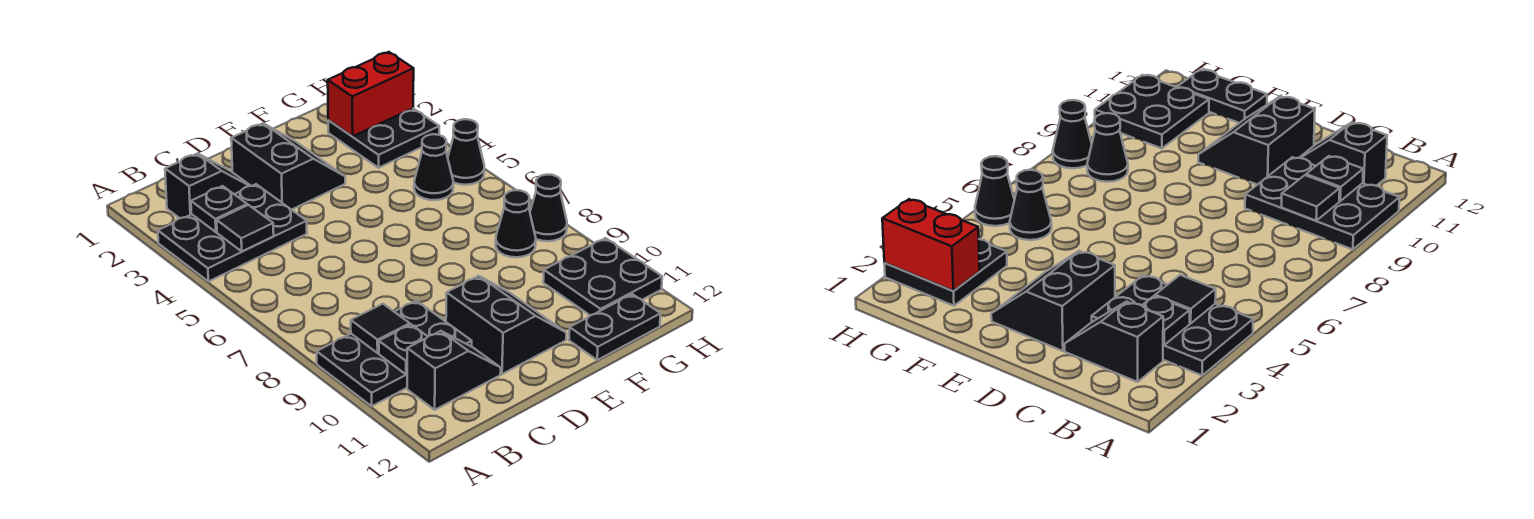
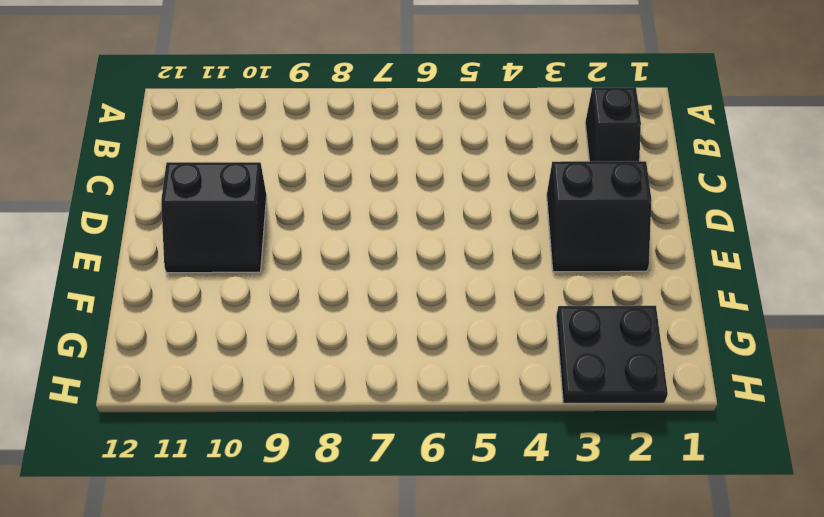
none -> black 2x3 plate [158,184,307,281]
none -> black 2x3 plate [317,301,472,406]
none -> black 1x2 slope [407,331,501,410]

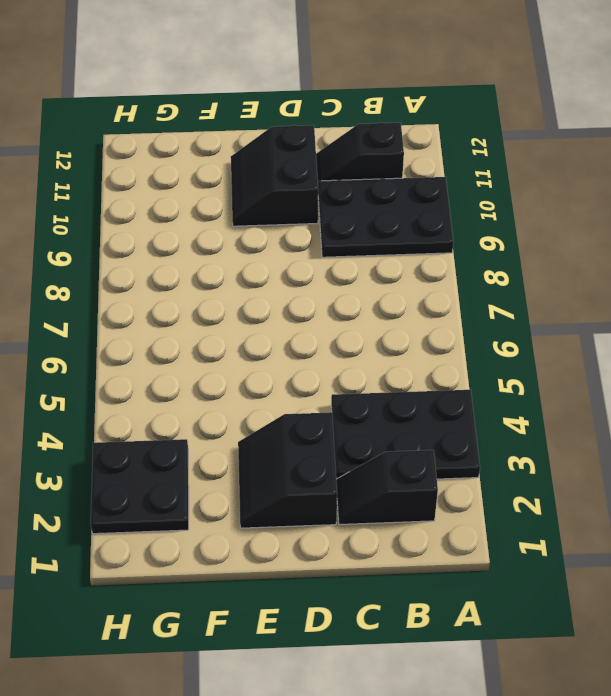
none -> black 1x2 plate [569,294,661,360]
none -> black 1x1 cone [414,134,453,200]
none -> black 1x1 cone [496,190,536,257]

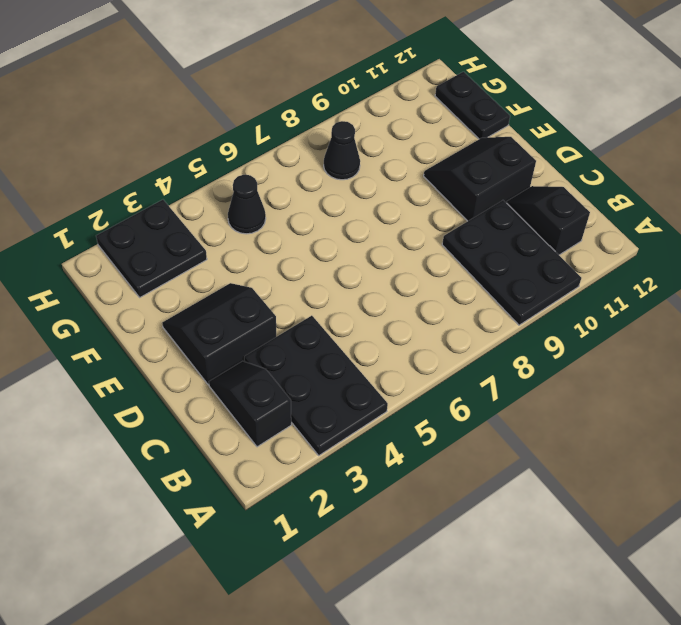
none -> black 2x2 plate [543,238,662,315]
none -> black 1x1 cone [448,119,484,185]
none -> black 1x1 cone [530,175,567,241]

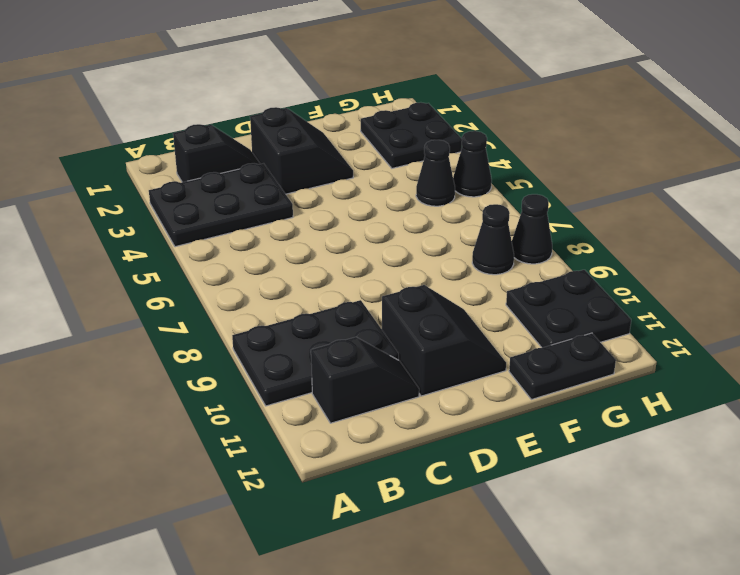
none -> black 1x1 plate [191,186,247,232]
none -> black 1x1 tile [217,205,274,251]
none -> black 1x1 tile [351,304,410,353]

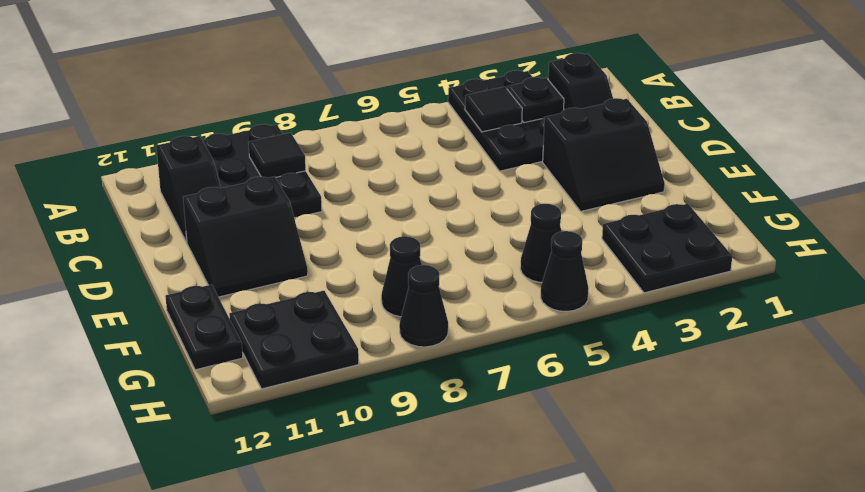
none -> black 1x1 plate [379,324,428,374]
none -> red 1x2 brick [328,52,414,136]

